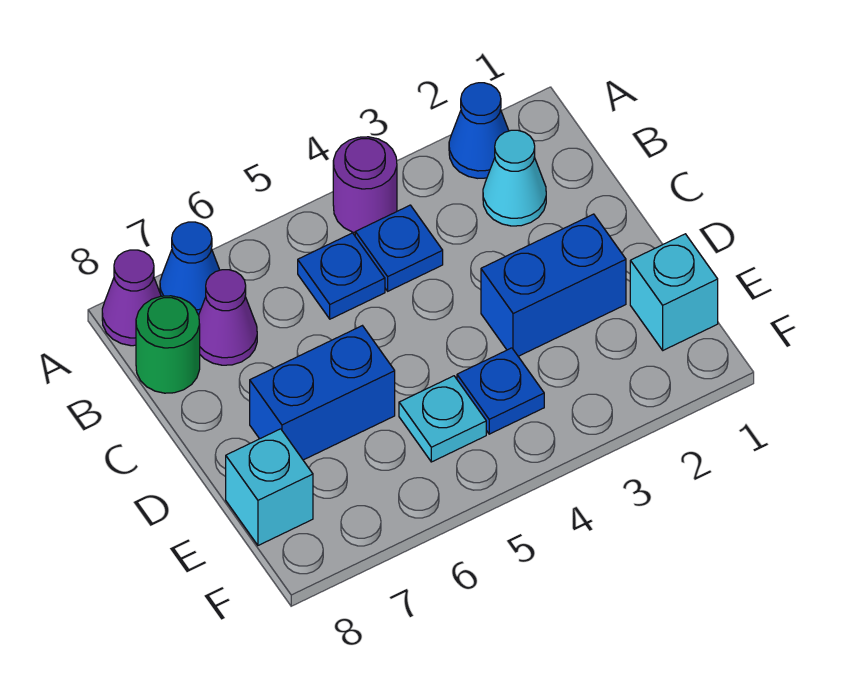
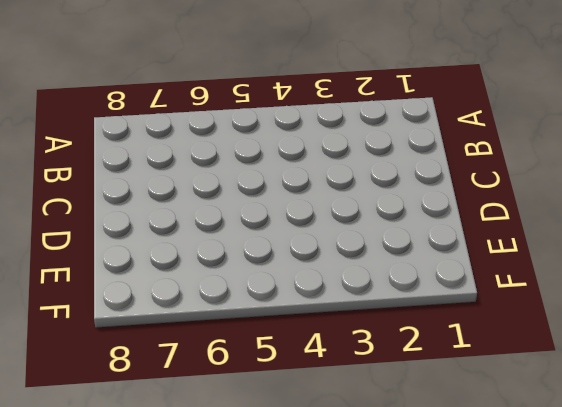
none -> blue 1x1 cone [449,83,509,178]
none -> purple 1x1 round brick [333,137,397,233]
none -> blue 1x1 cone [160,222,219,315]

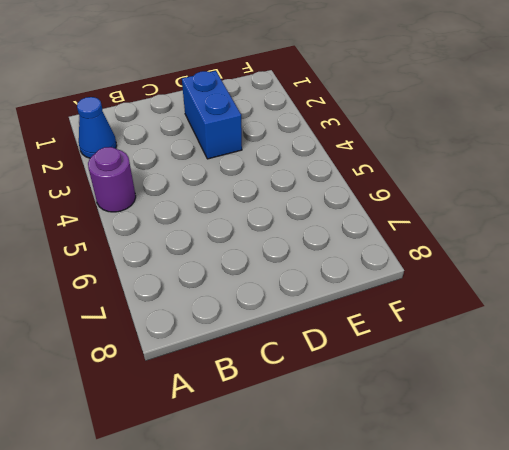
none -> blue 1x1 cone [160,222,219,315]
none -> purple 1x1 cone [102,250,161,346]
none -> cyan 1x1 cone [483,130,546,226]

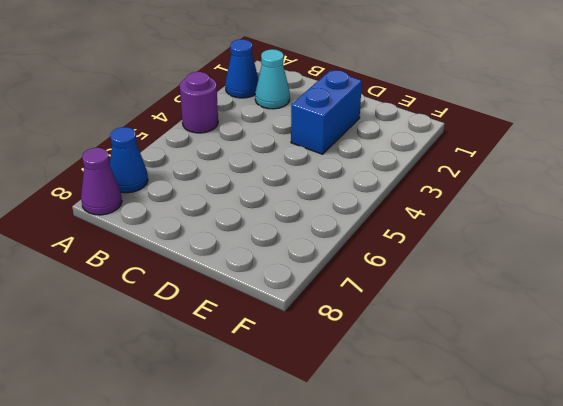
none -> blue 1x1 plate [355,205,443,291]
none -> blue 1x1 plate [298,233,385,319]
none -> purple 1x1 cone [199,270,257,365]

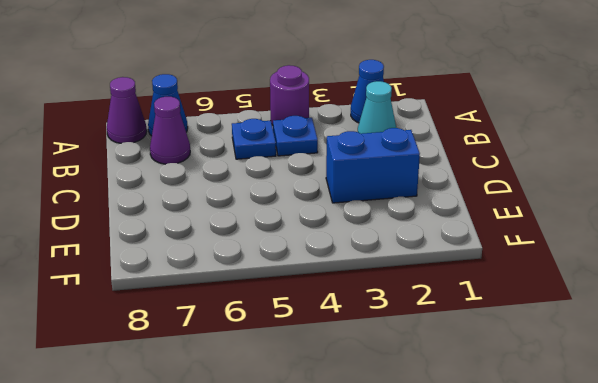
none -> green 1x1 round brick [136,296,200,393]
none -> blue 1x2 brick [250,326,395,460]
none -> cyan 1x1 brick [630,234,718,350]

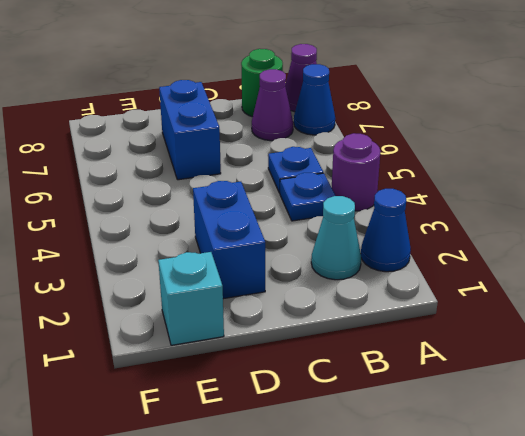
none -> blue 1x1 plate [457,348,544,434]
none -> cyan 1x1 plate [399,376,486,462]
none -> cyan 1x1 brick [226,429,313,545]

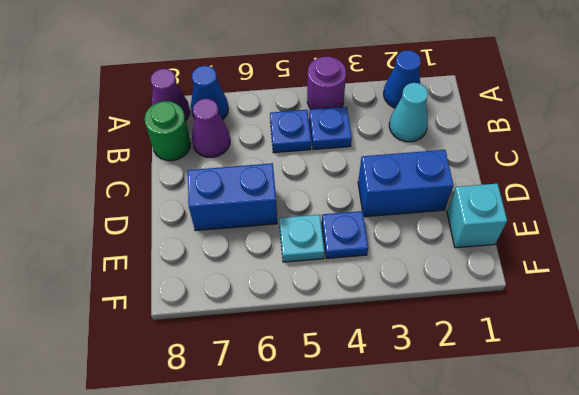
none -> cyan 1x1 brick [226,429,313,545]

